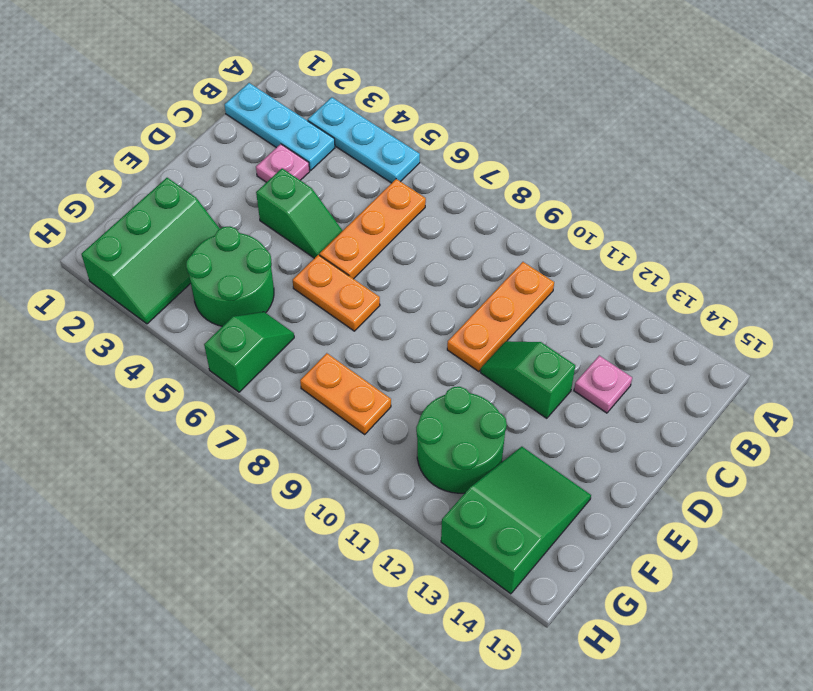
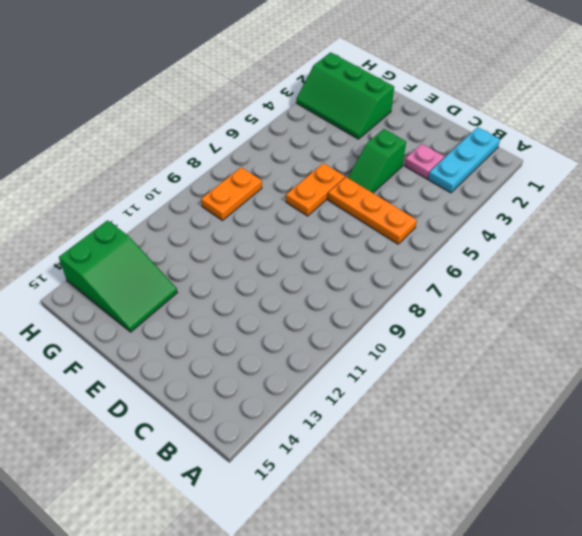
none -> cyan 1x3 plate [308,97,420,183]
none -> orange 1x3 plate [447,262,554,371]
none -> pink 1x1 plate [574,356,632,413]

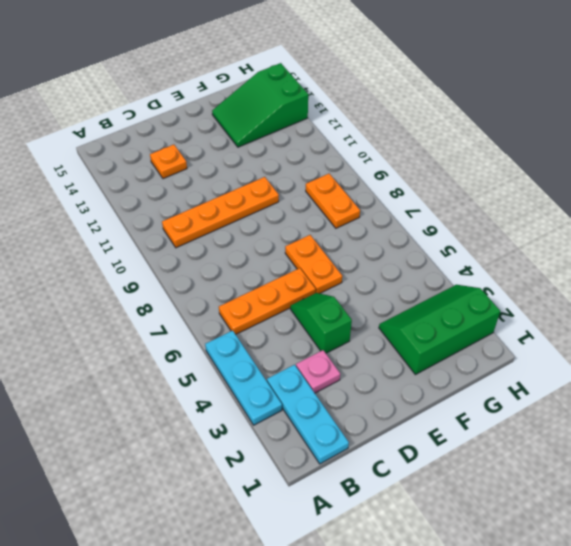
orange 1x4 plate [162,177,279,248] -> orange 1x3 plate [447,262,554,371]
orange 1x1 plate [150,145,187,179] -> pink 1x1 plate [574,356,632,413]
none -> green 1x2 slope [480,341,575,418]
none -> green 2x2 round brick [186,227,274,326]
none -> green 2x2 round brick [416,387,507,493]

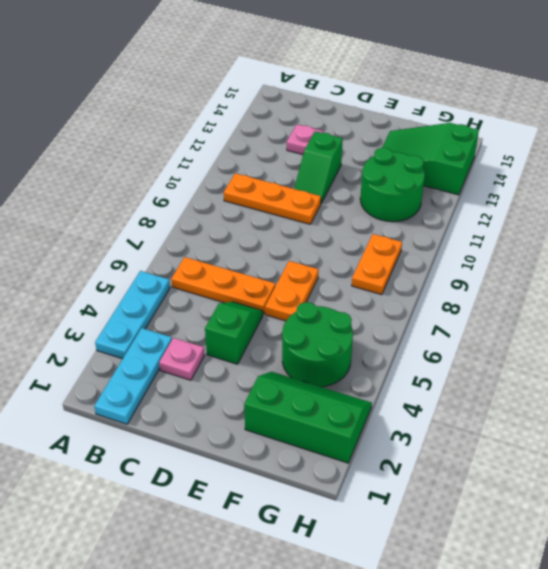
none -> green 1x2 slope [204,312,294,392]

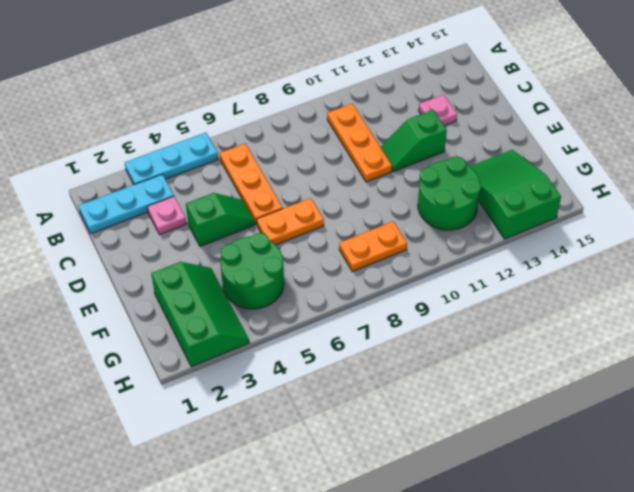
none -> green 1x2 slope [204,312,294,392]

